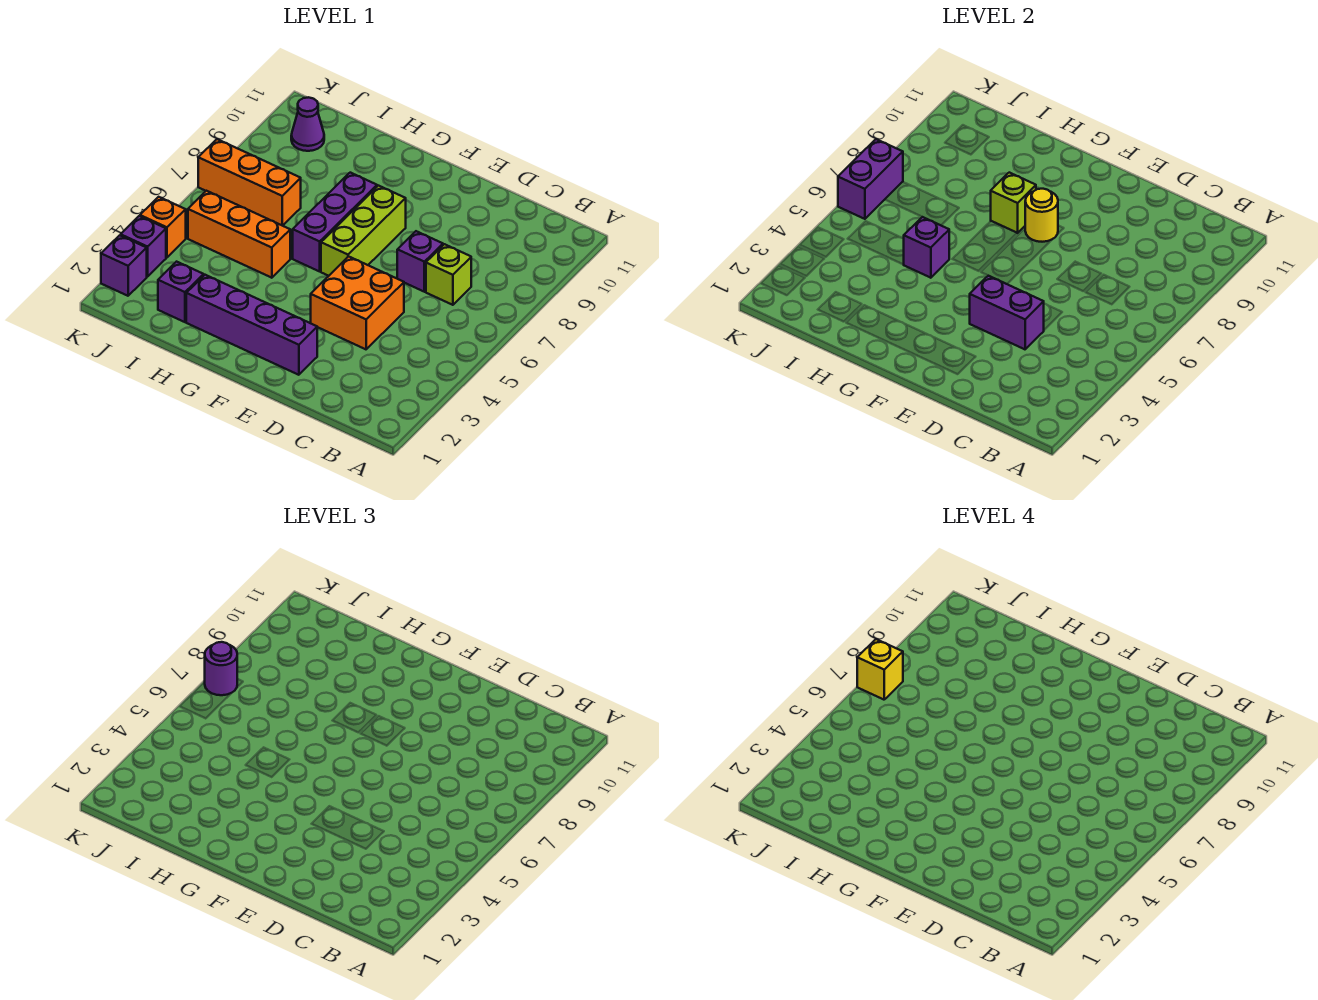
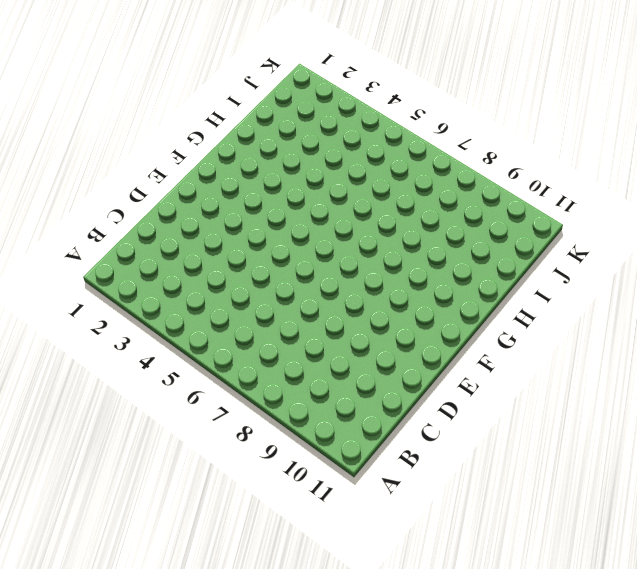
none -> lime 1x1 brick [426,244,471,305]
none -> orange 2x2 brick [311,256,404,349]
none -> purple 1x1 brick [397,231,443,292]

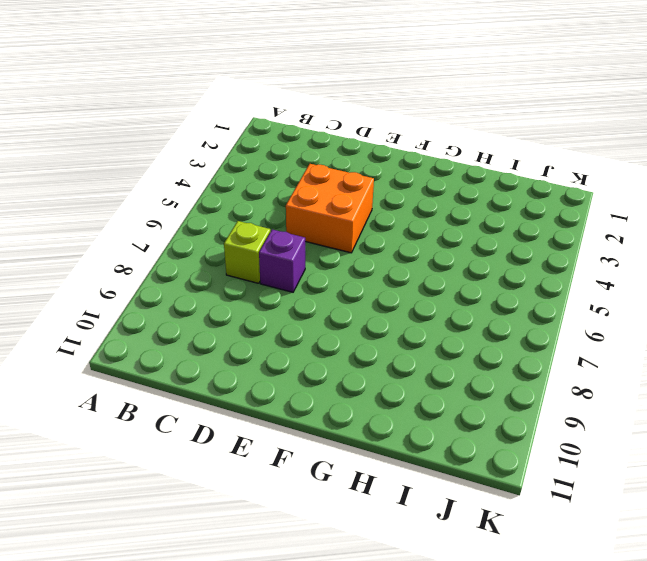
none -> purple 1x4 brick [186,275,317,375]
none -> lime 1x3 brick [321,186,406,276]
none -> purple 1x3 brick [293,173,377,271]

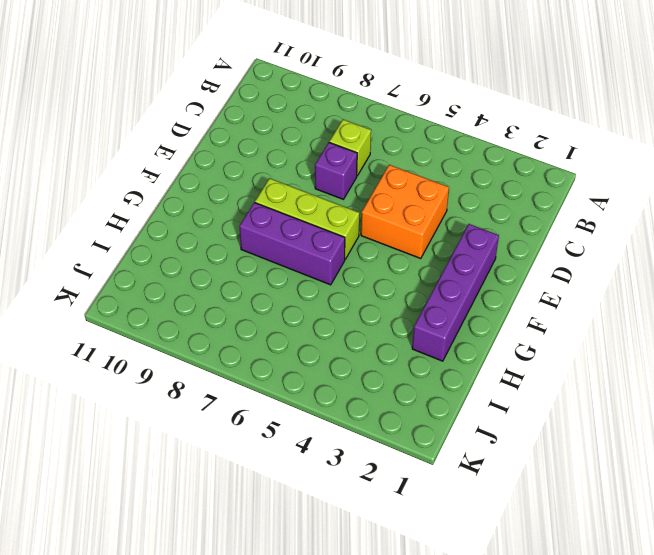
none -> orange 1x3 brick [188,191,290,278]
none -> purple 1x1 brick [158,262,204,322]
none -> orange 1x3 brick [198,139,301,226]

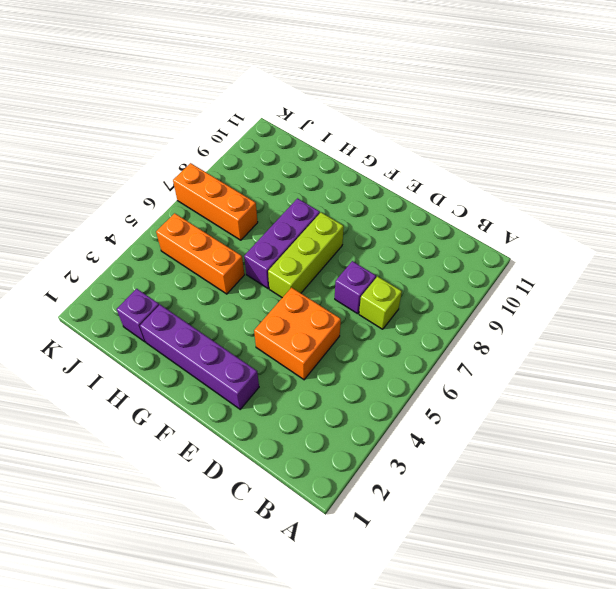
none -> purple 1x1 cone [291,97,324,151]
none -> purple 1x1 brick [101,235,147,296]
none -> purple 1x1 brick [121,216,166,277]

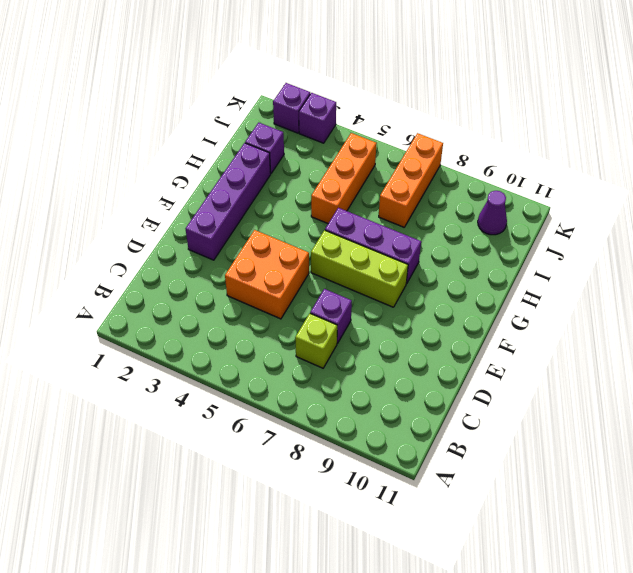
none -> orange 1x1 brick [140,197,186,257]
none -> purple 1x2 brick [970,276,1044,349]
none -> yellow 1x1 round brick [1025,189,1058,242]

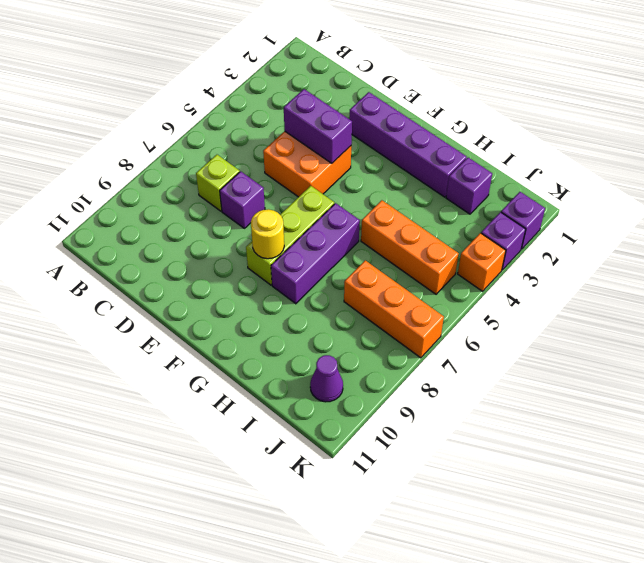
none -> lime 1x1 brick [991,173,1036,233]
none -> purple 1x1 brick [903,217,949,278]
none -> purple 1x2 brick [838,139,903,219]

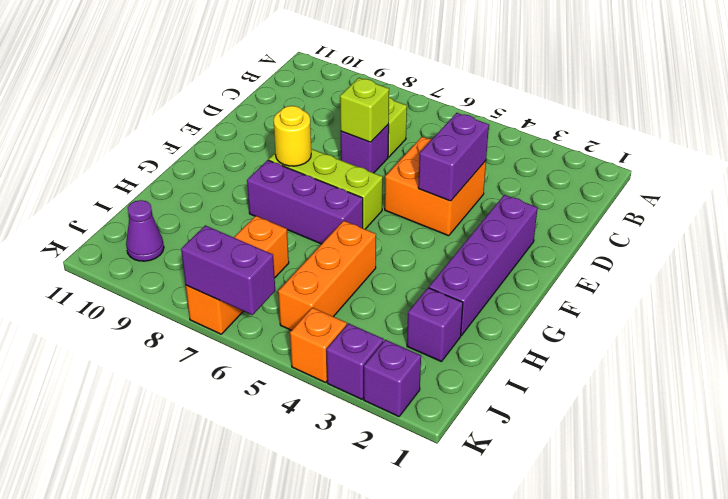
lime 1x1 brick [340,78,389,142] -> lime 1x1 brick moved to [991,173,1036,233]
none -> purple 1x1 brick [903,217,949,278]
none -> purple 1x1 round brick [205,642,237,695]
none -> yellow 1x1 brick [857,639,903,700]

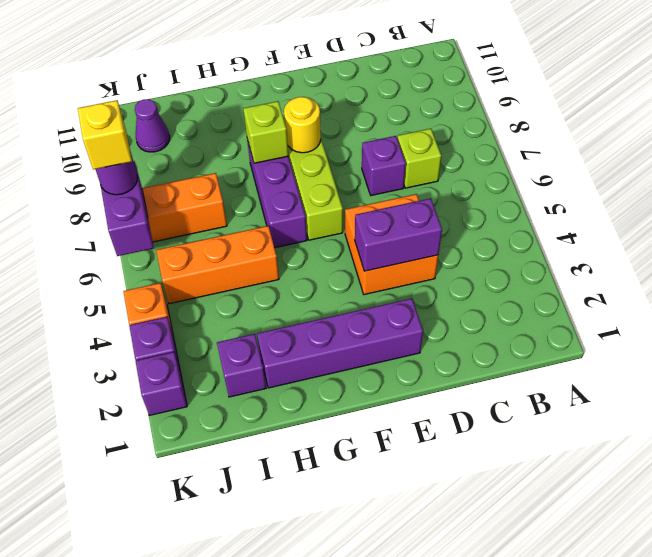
none -> purple 1x1 brick [903,217,949,278]

